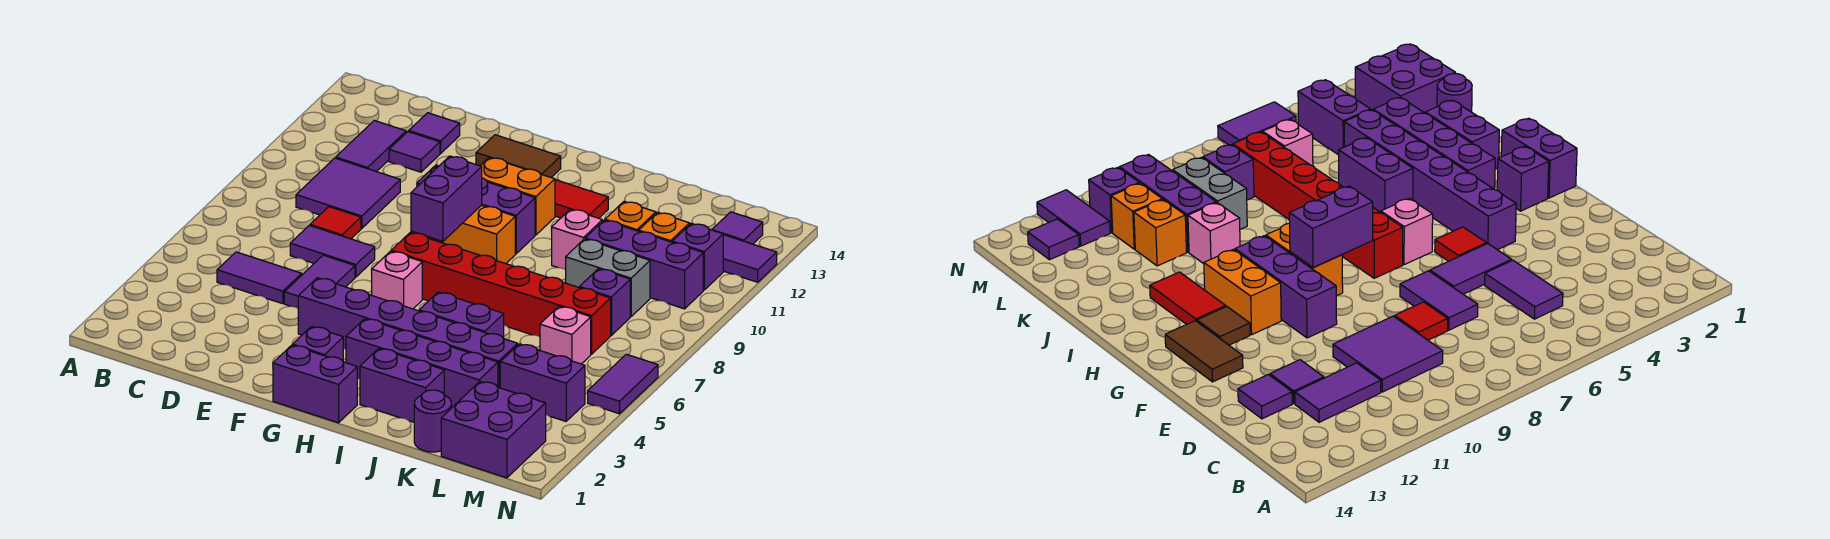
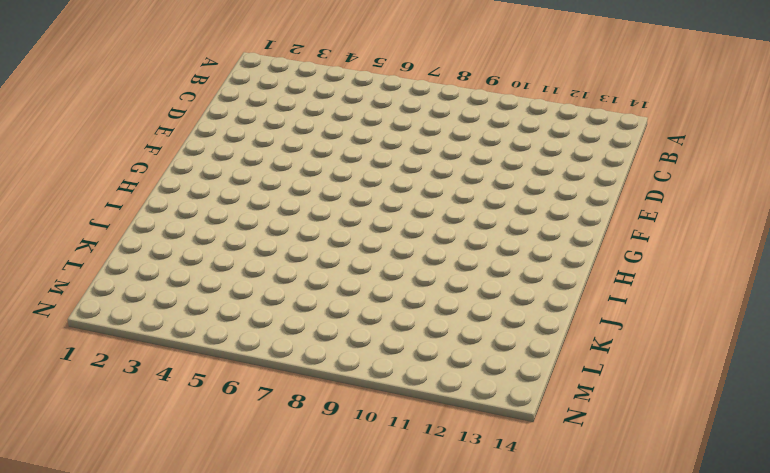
none -> purple 1x2 tile [217,252,302,304]
none -> purple 2x2 tile [296,158,400,229]
none -> purple 1x2 tile [336,121,406,172]
none -> purple 1x2 tile [290,225,375,277]

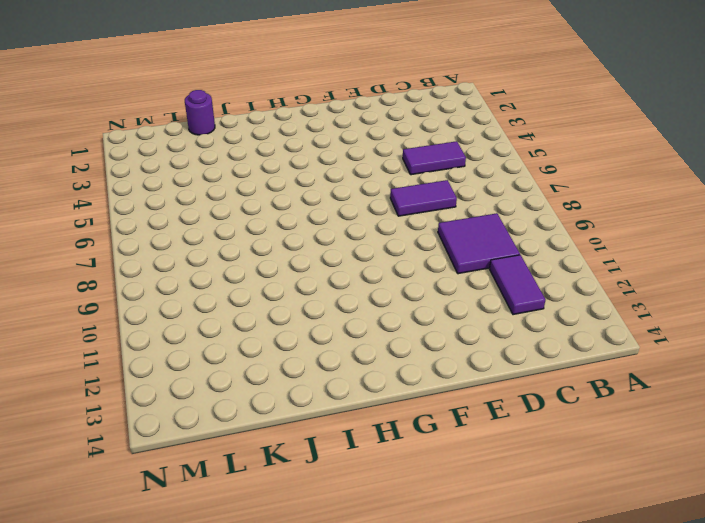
none -> red 1x1 tile [310,207,361,239]
none -> purple 1x1 tile [389,132,440,172]
none -> purple 1x1 tile [409,113,460,153]
none -> purple 1x2 tile [284,255,355,308]

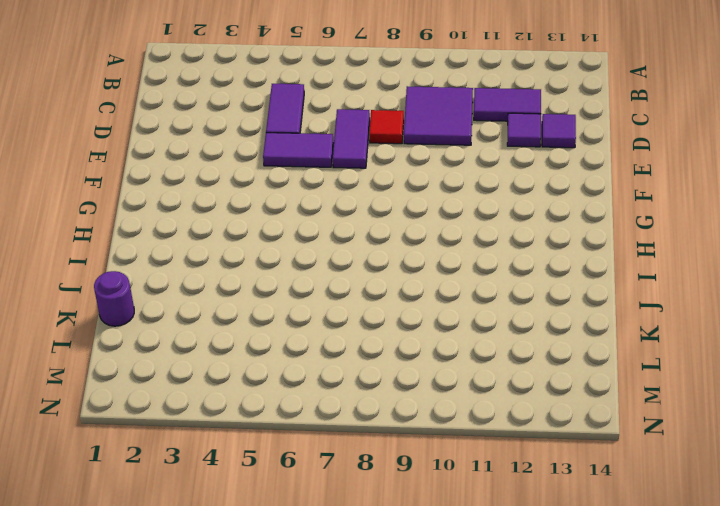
none -> purple 1x6 brick [298,278,518,388]
none -> red 1x1 tile [1435,227,1487,261]
none -> purple 1x3 brick [417,165,535,254]
none -> brown 1x2 tile [476,135,561,177]

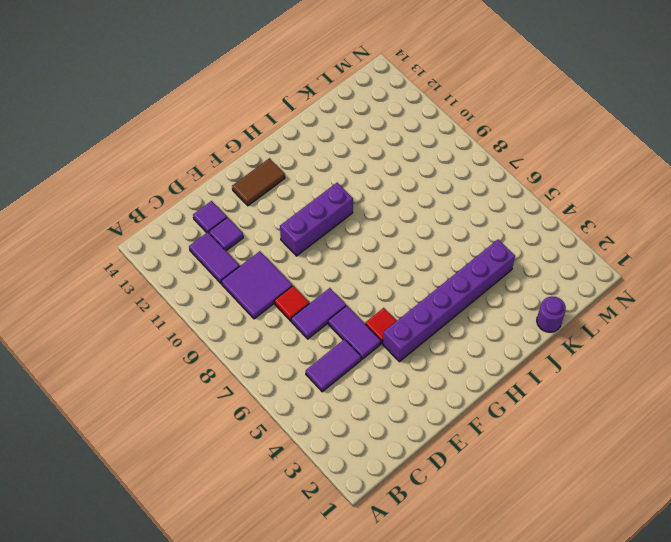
none -> purple 1x2 brick [273,345,357,423]
none -> purple 1x1 brick [293,326,343,361]
none -> pink 1x1 brick [372,251,422,309]
none -> red 1x6 brick [391,233,611,354]

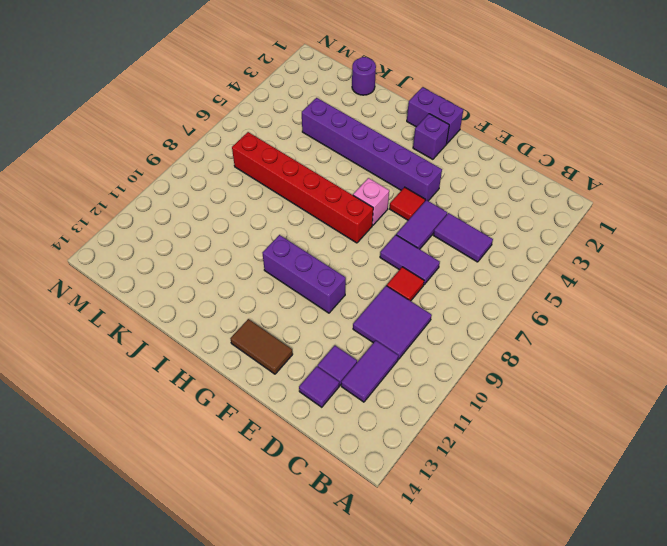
none -> orange 1x2 brick [431,205,515,264]
none -> orange 1x2 brick [480,157,555,235]
none -> brown 1x1 tile [1197,307,1250,345]
none -> purple 1x4 brick [346,319,498,408]

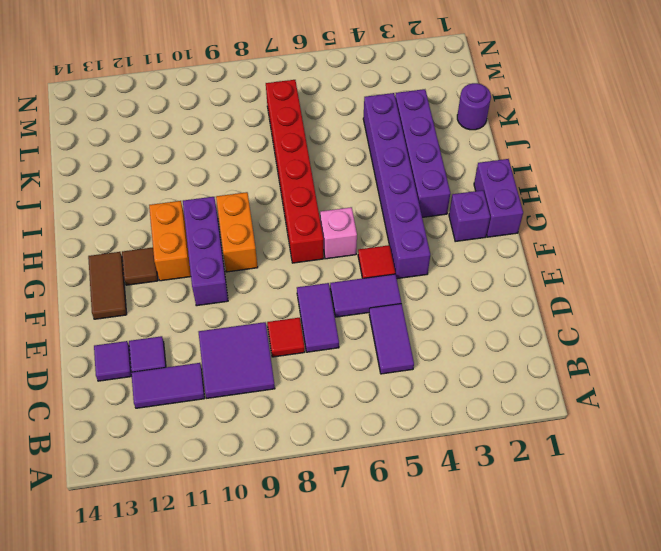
none -> red 1x2 tile [555,180,608,218]
none -> purple 1x2 brick [360,349,444,422]
none -> purple 1x2 brick [419,292,504,339]
none -> pink 1x1 brick [552,209,602,270]

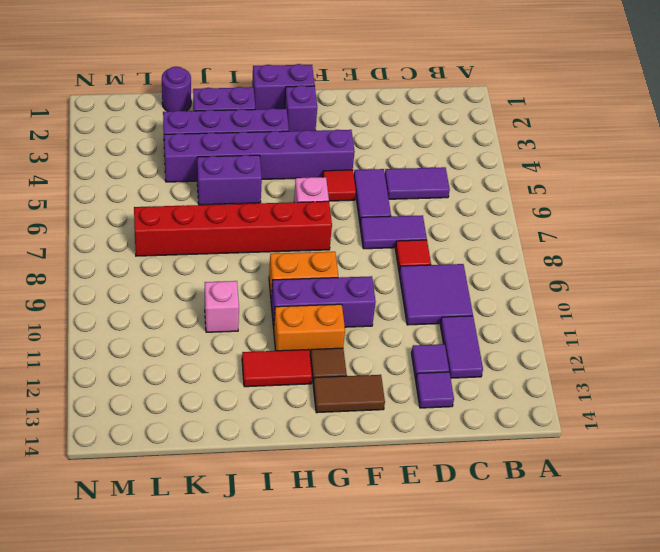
none -> grey 1x2 brick [566,239,650,317]
none -> purple 1x3 brick [585,220,703,309]
none -> orange 1x1 brick [605,201,656,231]
none -> purple 2x2 brick [441,382,546,478]

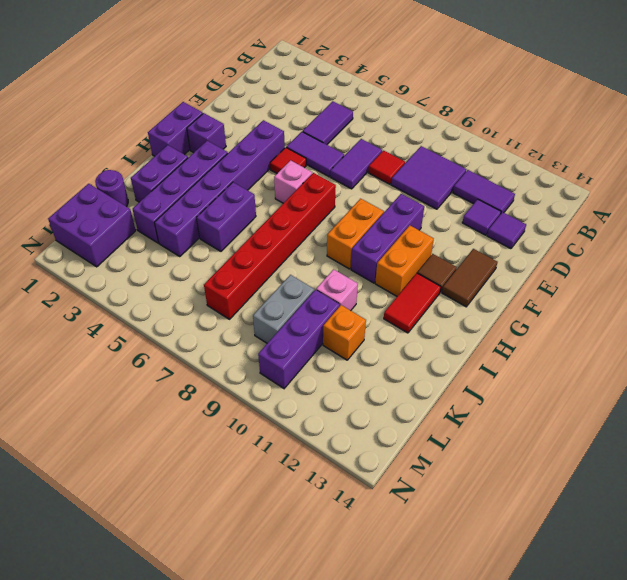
none -> purple 1x2 brick [500,344,585,421]
none -> pink 1x1 brick [540,306,591,364]
none -> purple 1x1 brick [579,269,630,335]
none -> orange 1x1 brick [639,212,690,242]

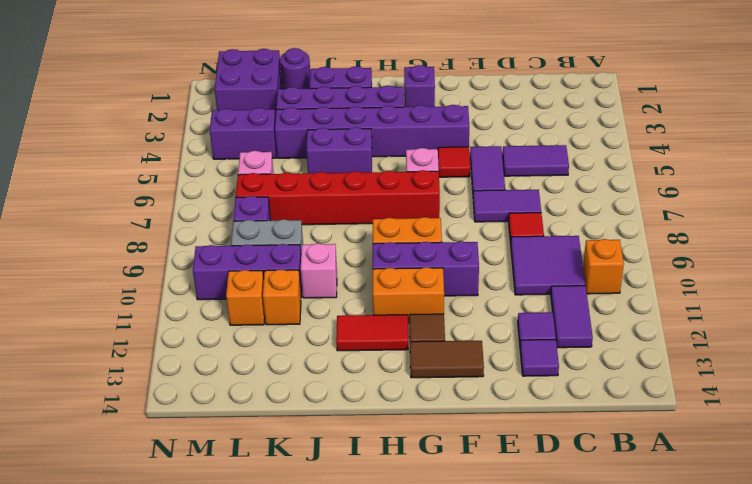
orange 1x1 brick [583,239,624,294] -> none
none -> purple 1x2 brick [273,345,357,423]
none -> purple 1x1 brick [672,223,723,290]
none -> purple 1x2 tile [723,235,777,282]
none -> purple 1x1 tile [712,212,763,244]

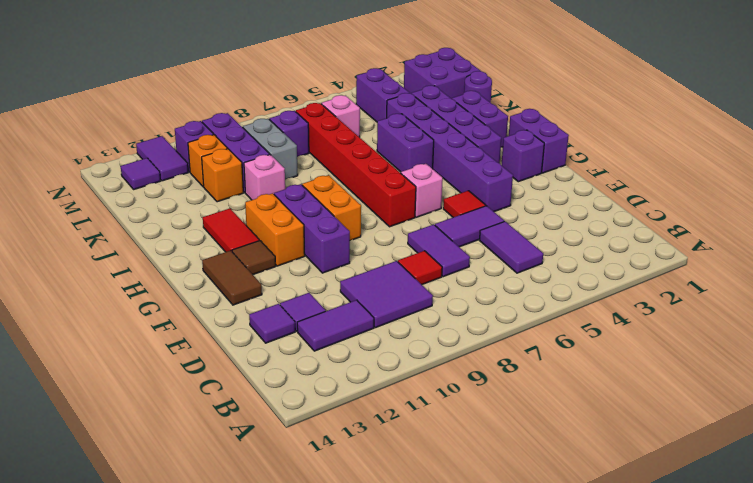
none -> purple 1x2 tile [588,354,658,414]
none -> purple 1x2 brick [411,156,482,241]

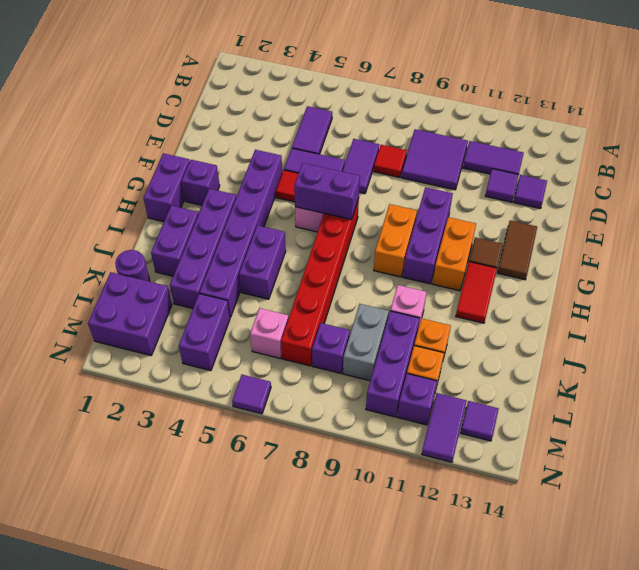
purple 1x2 brick [294,163,360,219] -> purple 1x2 brick moved to [411,156,482,241]
purple 1x1 tile [232,375,271,414] -> purple 1x2 tile [588,354,658,414]

